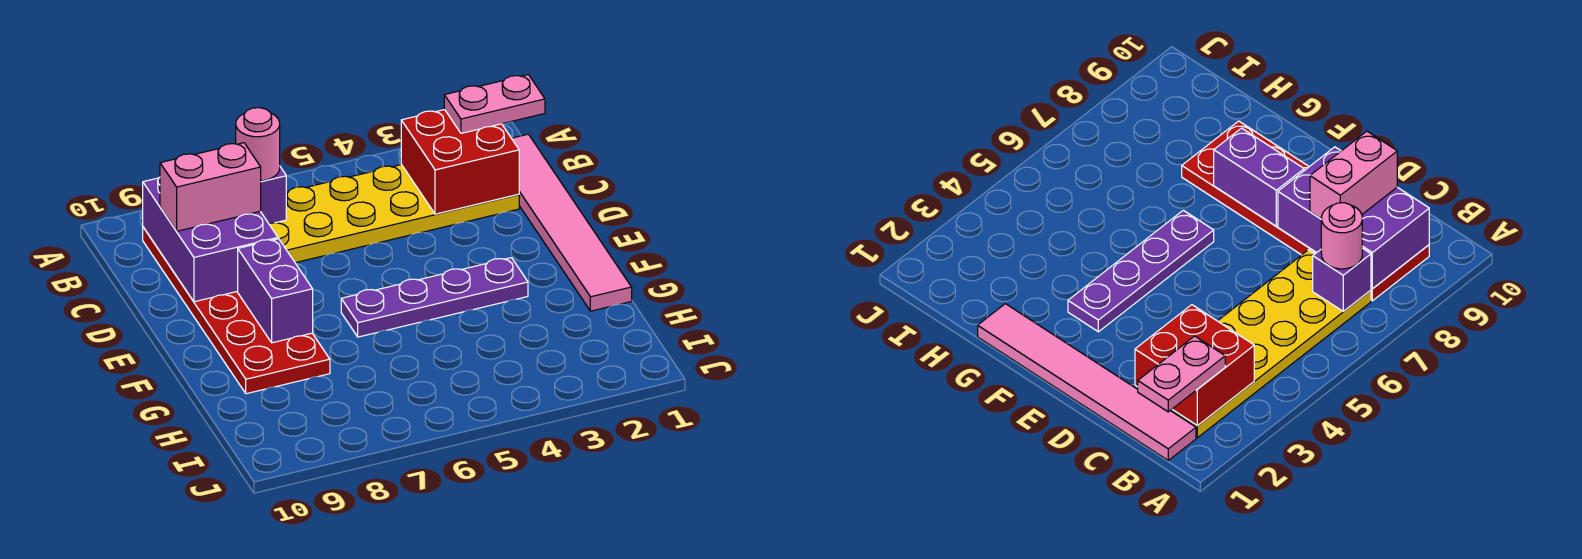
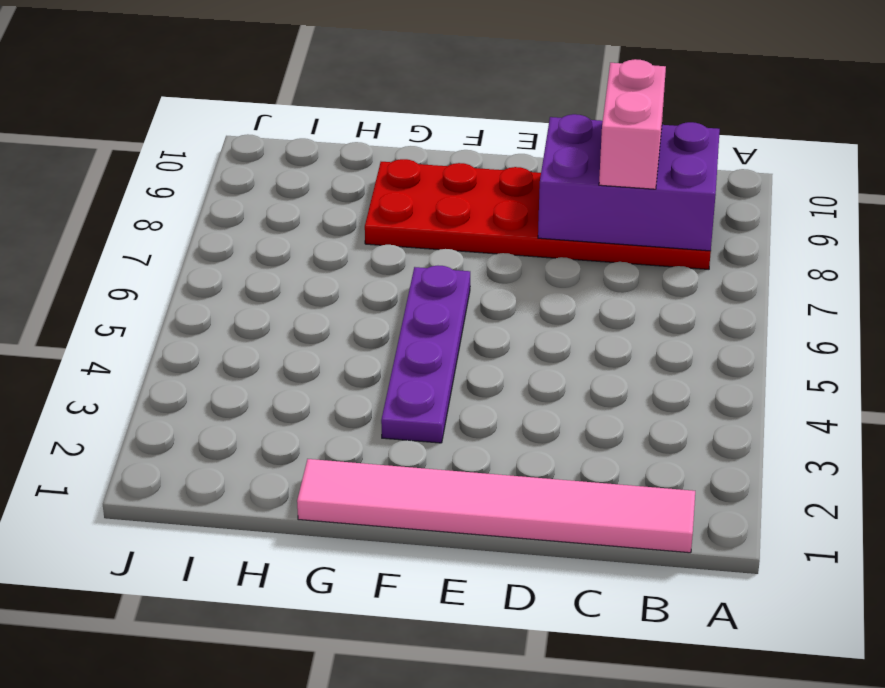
none -> yellow 2x6 plate [269,165,519,263]
none -> red 2x2 brick [401,110,519,214]

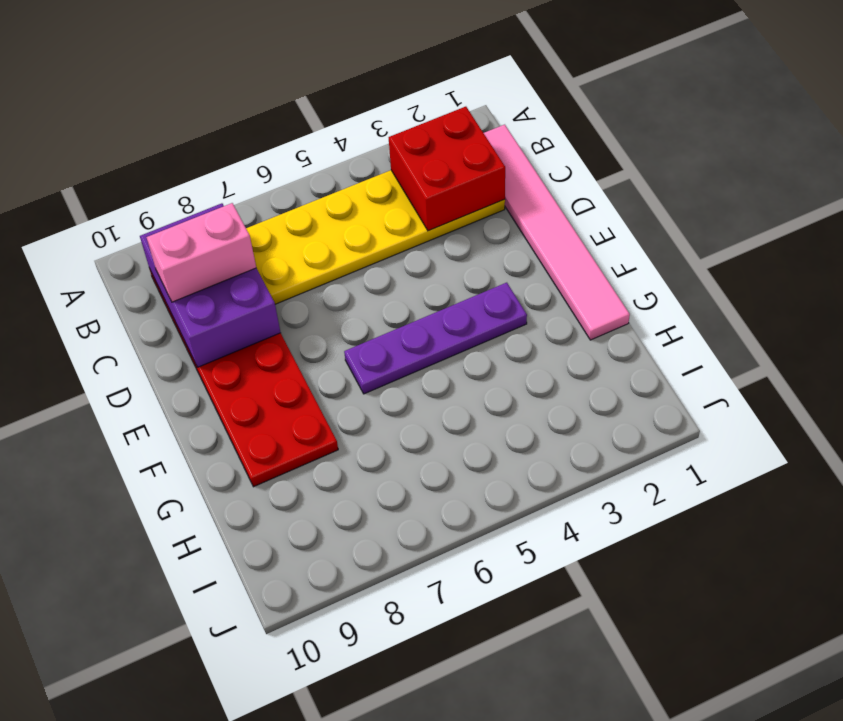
none -> purple 1x1 brick [261,167,286,223]
none -> purple 1x2 brick [238,239,313,343]

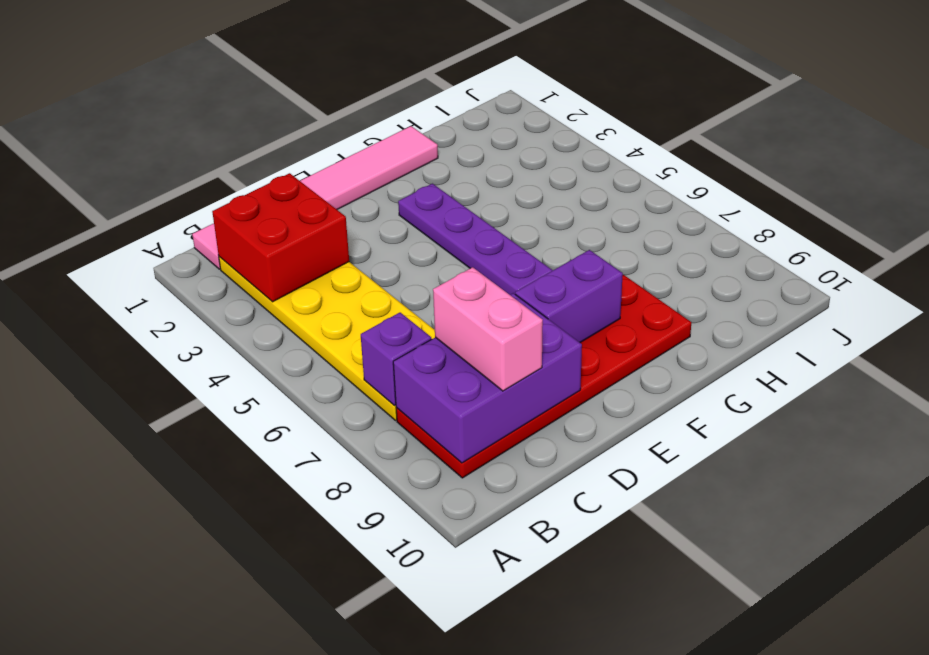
none -> pink 1x2 plate [444,75,545,133]
none -> pink 1x1 round brick [236,108,280,181]

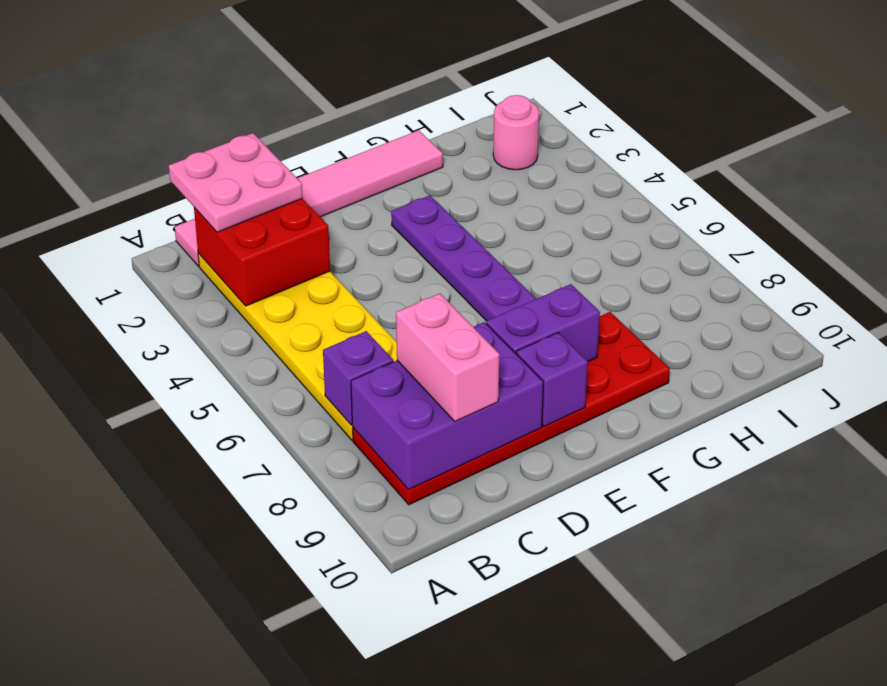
pink 2x2 plate [169,133,303,232] -> pink 1x2 plate [444,75,545,133]
purple 1x1 brick [516,333,588,426] -> none
pink 1x1 round brick [493,95,539,170] -> pink 1x1 round brick moved to [236,108,280,181]

